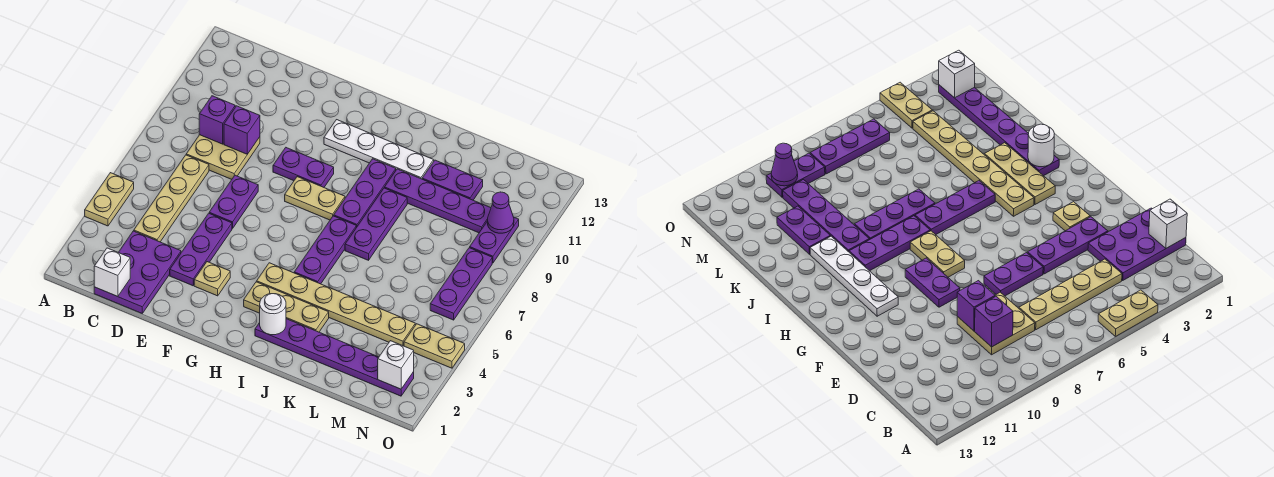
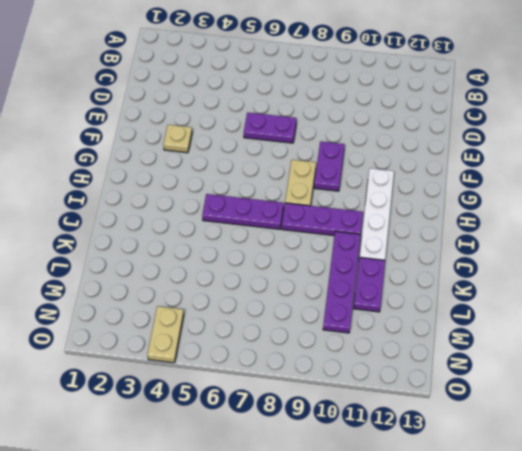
none -> tan 1x2 plate [85,173,134,226]
none -> purple 2x3 plate [94,231,181,313]
none -> tan 1x4 plate [134,155,209,242]

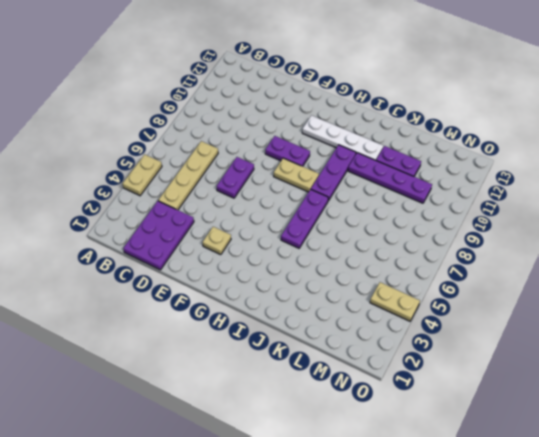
none -> tan 2x2 plate [186,135,260,179]
none -> purple 1x3 plate [170,213,232,286]
none -> tan 1x3 plate [244,282,329,332]

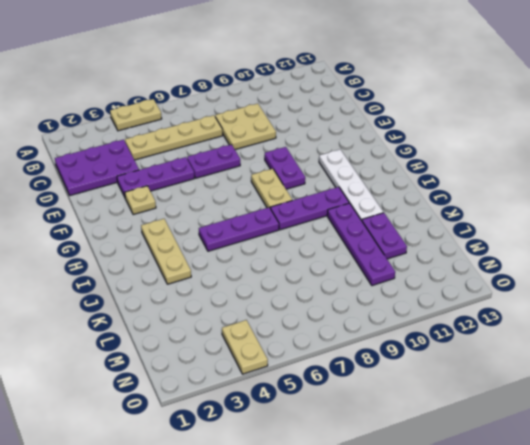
none -> tan 1x6 plate [257,263,415,346]
none -> purple 1x6 plate [255,319,414,396]
none -> purple 1x3 plate [345,188,407,260]

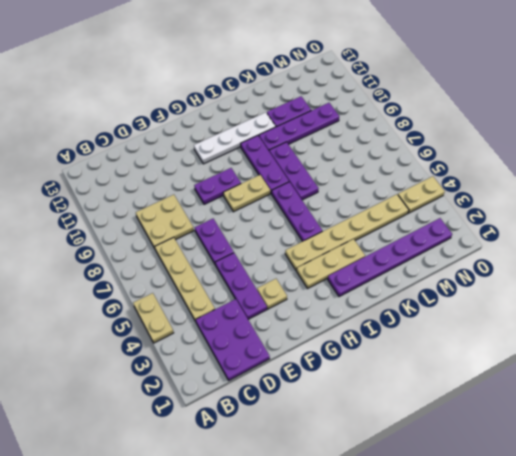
none -> purple 1x3 plate [430,248,492,320]
none -> purple 1x2 plate [470,217,519,263]
none -> white 1x1 brick [94,248,130,297]

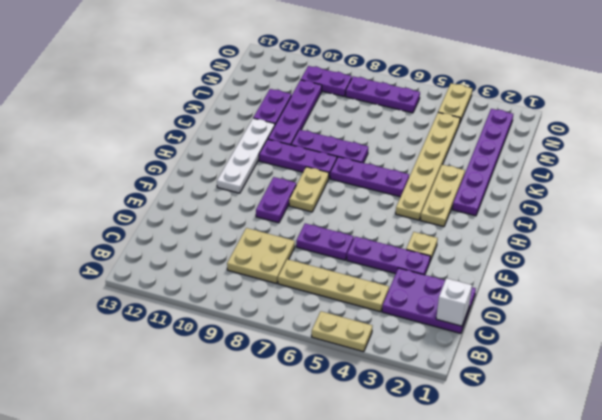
none -> purple 1x1 brick [199,96,235,144]
none -> purple 1x1 brick [224,106,260,154]
none -> white 1x1 round brick [260,294,286,335]

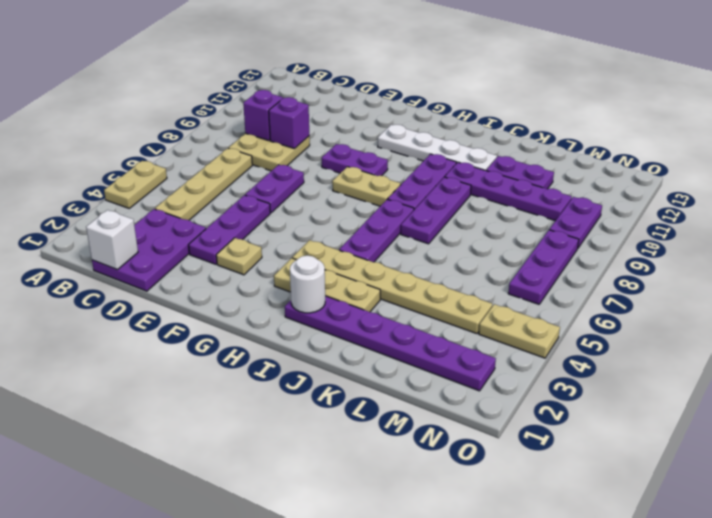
none -> white 1x1 brick [378,341,414,389]
none -> purple 1x1 cone [488,192,514,233]

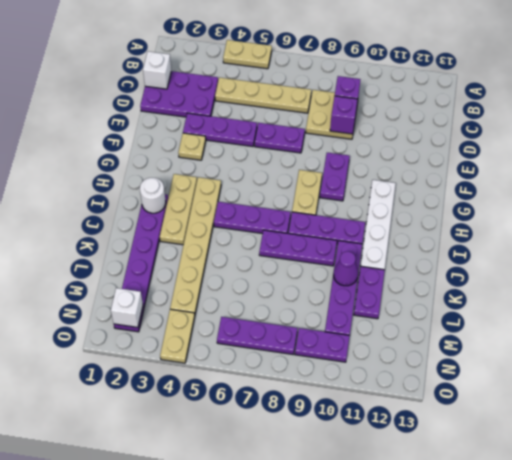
purple 1x1 cone [333,251,358,286] -> purple 1x1 cone moved to [488,192,514,233]

